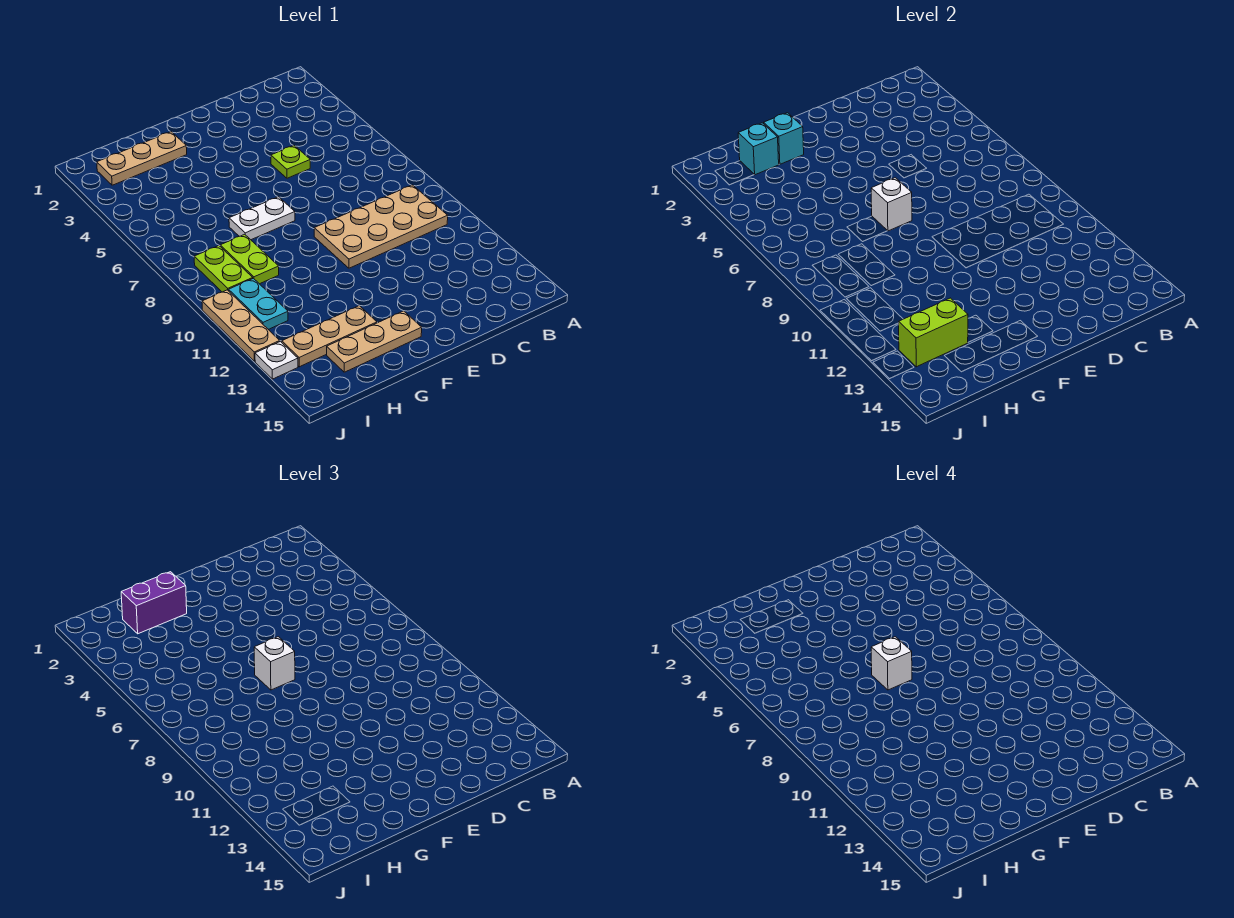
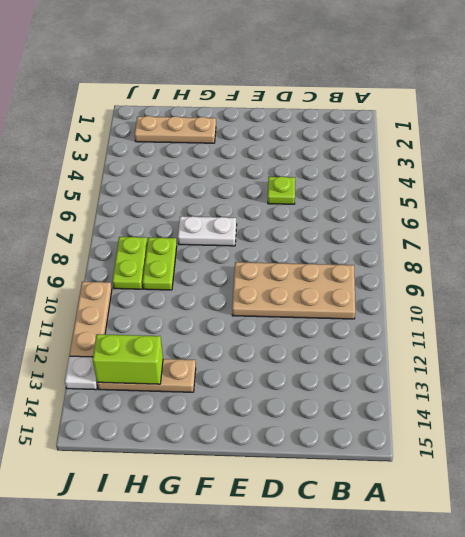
none -> tan 1x3 plate [327,311,422,372]
none -> cyan 1x2 plate [229,278,288,329]
none -> white 1x1 brick [871,178,912,231]

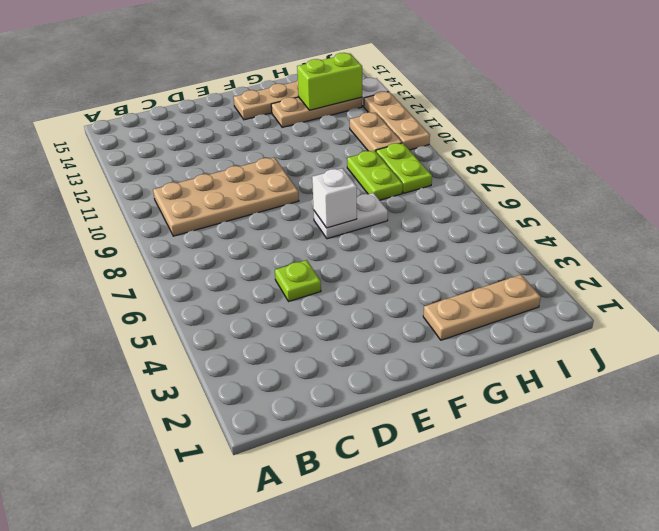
tan 1x2 plate [350,112,402,151] -> cyan 1x2 plate [229,278,288,329]
none -> cyan 1x1 brick [764,113,804,164]
none -> cyan 1x1 brick [738,123,779,175]
none -> white 1x1 brick [254,637,295,690]

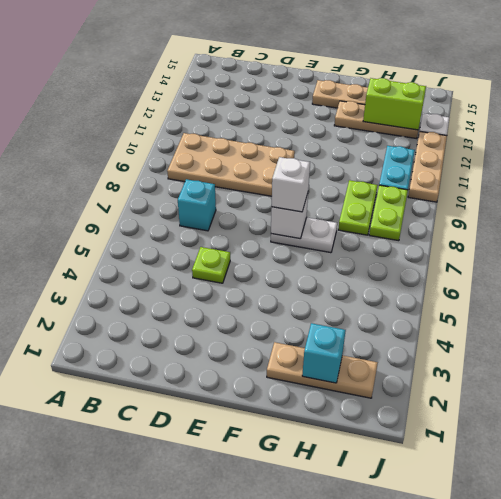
cyan 1x1 brick [178,179,216,231] -> cyan 1x1 brick moved to [764,113,804,164]
none -> purple 1x2 brick [121,572,187,634]
none -> white 1x1 brick [871,637,912,690]

